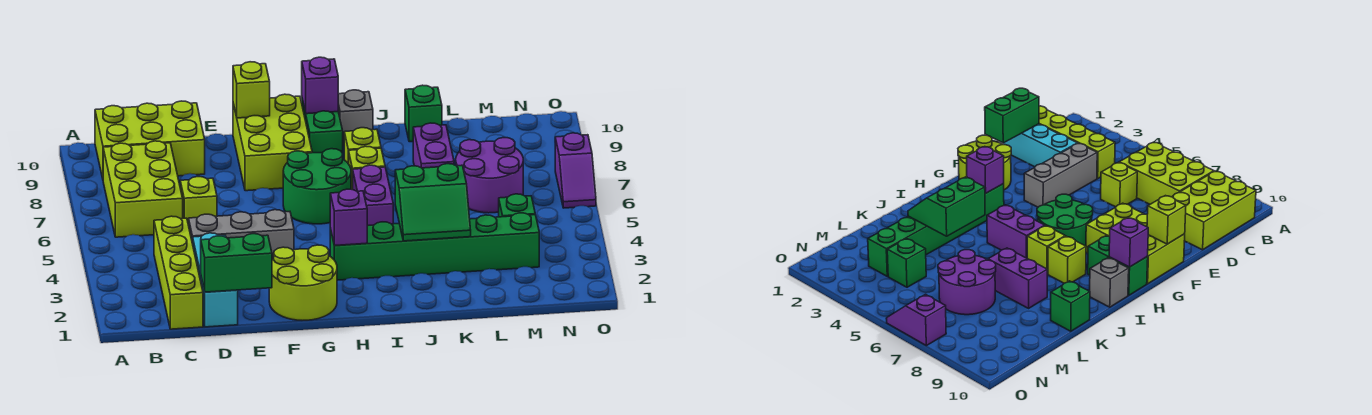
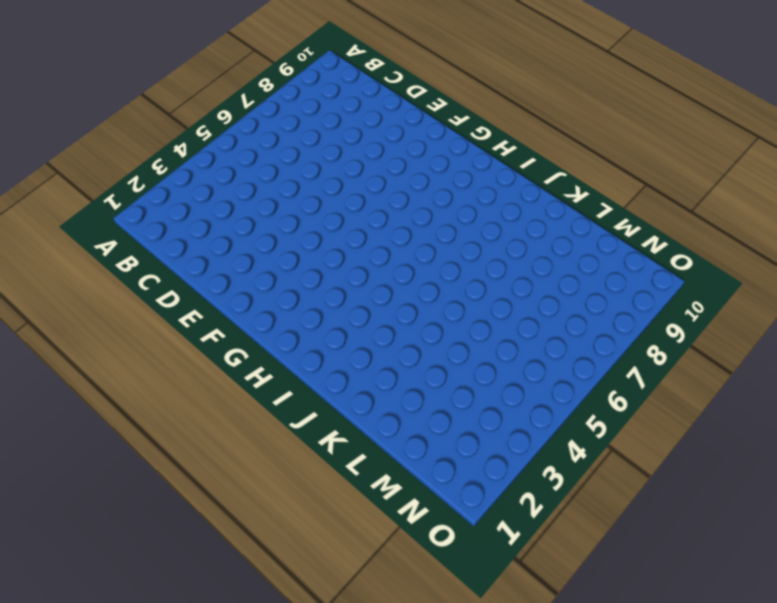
none -> lime 2x3 brick [103,141,183,237]
none -> lime 2x3 brick [95,101,205,178]
none -> lime 1x4 brick [154,216,203,329]

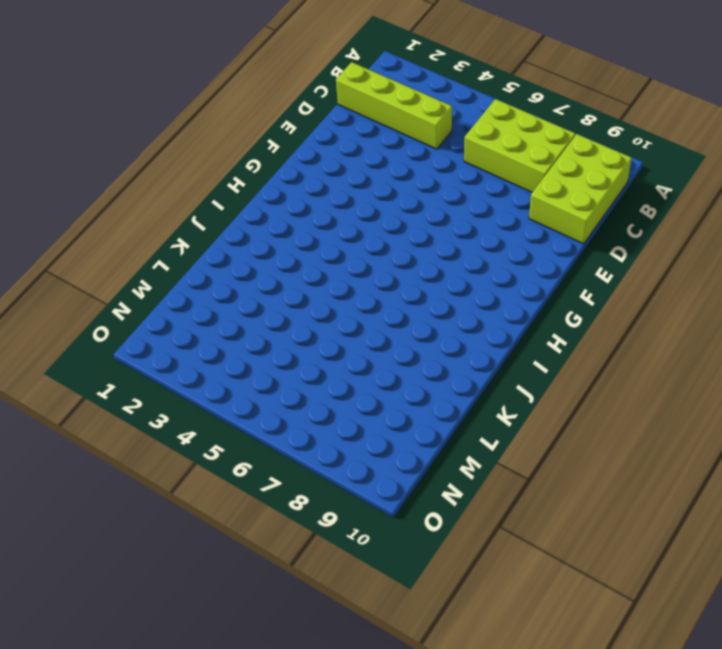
none -> cyan 1x3 brick [193,233,238,327]
none -> grey 1x3 brick [189,210,294,260]
none -> lime 1x1 brick [180,177,217,225]

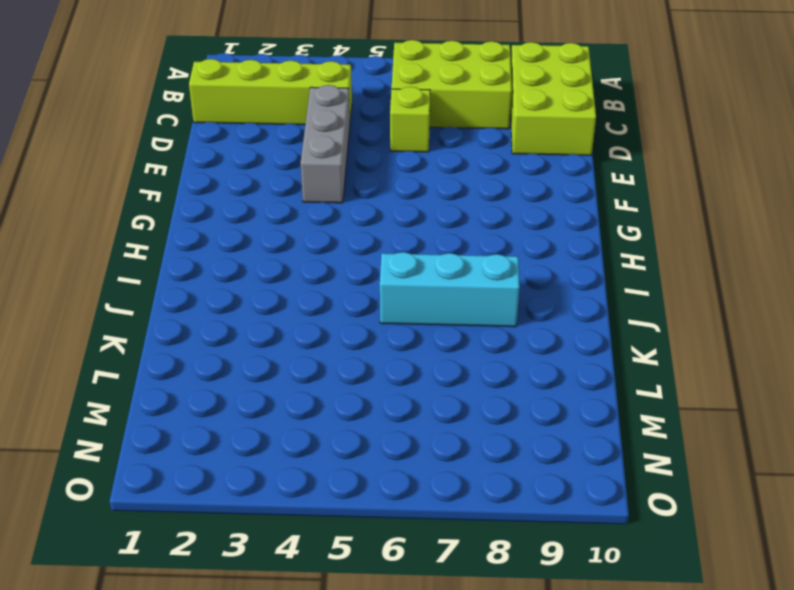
cyan 1x3 brick [380,252,520,327] -> cyan 1x3 brick moved to [193,233,238,327]
none -> lime 2x2 round brick [269,245,337,320]
none -> lime 2x3 brick [233,94,312,191]
none -> green 2x2 round brick [283,149,351,224]

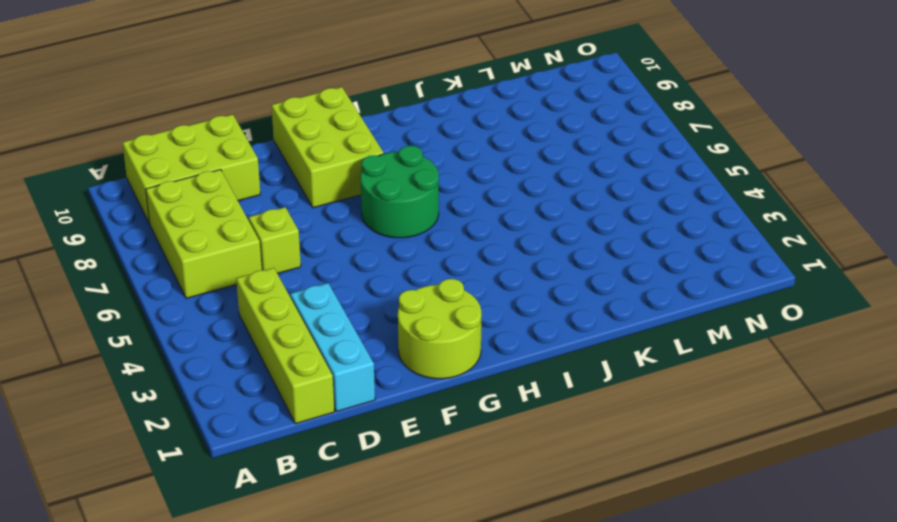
none -> grey 1x3 brick [189,210,294,260]
none -> green 1x6 brick [330,213,539,280]
none -> green 1x2 brick [302,99,343,153]

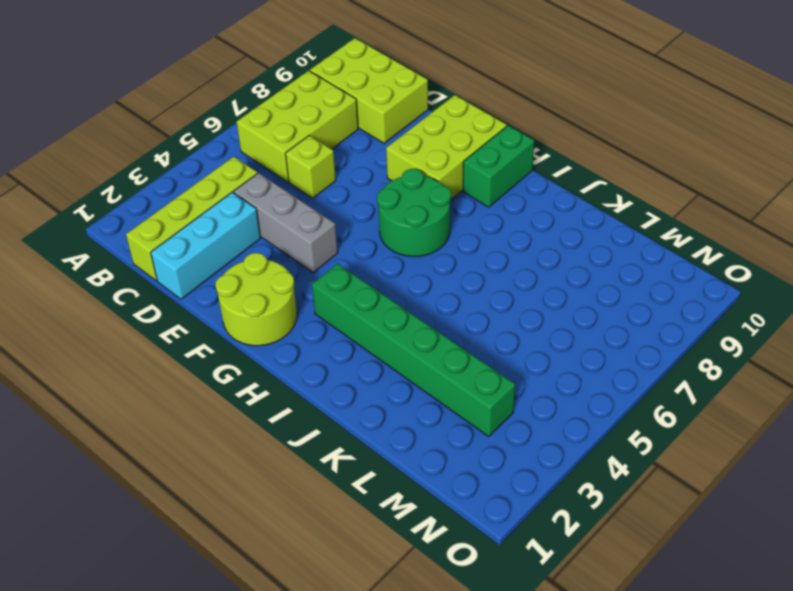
none -> purple 1x2 brick [353,165,393,226]
none -> lime 1x1 brick [349,146,385,189]
none -> lime 1x1 brick [344,128,381,164]

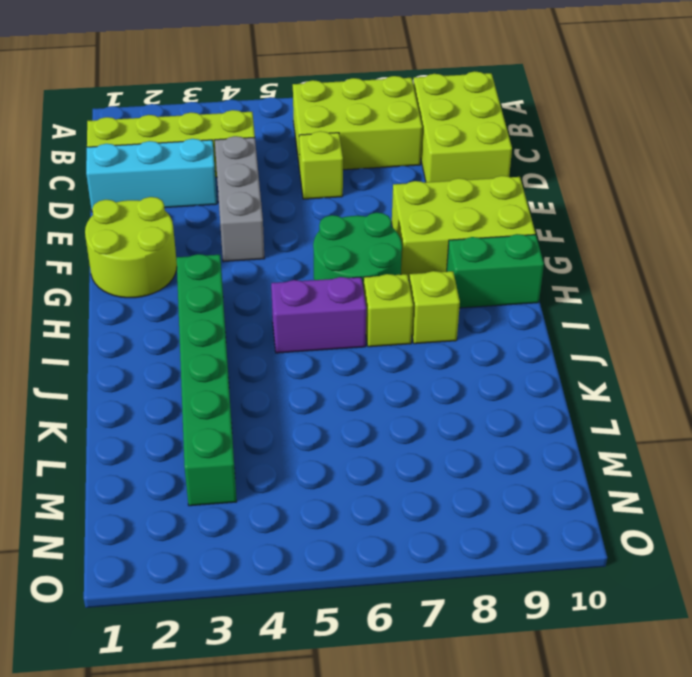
none -> grey 1x1 brick [338,90,373,146]
none -> purple 1x2 brick [413,123,454,168]
none -> green 1x1 brick [405,85,442,142]

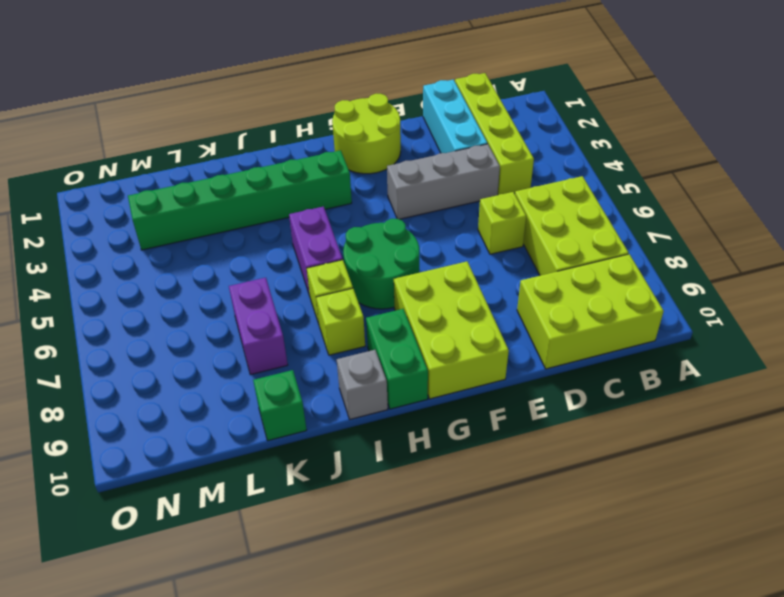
none -> purple 2x2 round brick [456,138,523,213]
none -> green 1x1 brick [499,194,535,217]
none -> purple 1x2 slope [555,133,596,208]

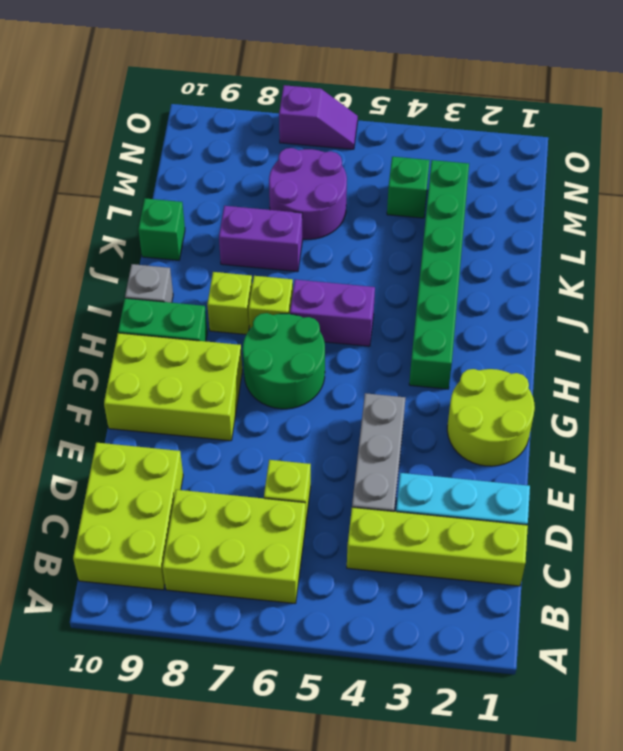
none -> green 1x2 brick [201,234,272,292]
none -> lime 1x1 brick [233,62,270,118]
none -> purple 1x1 brick [330,189,367,246]

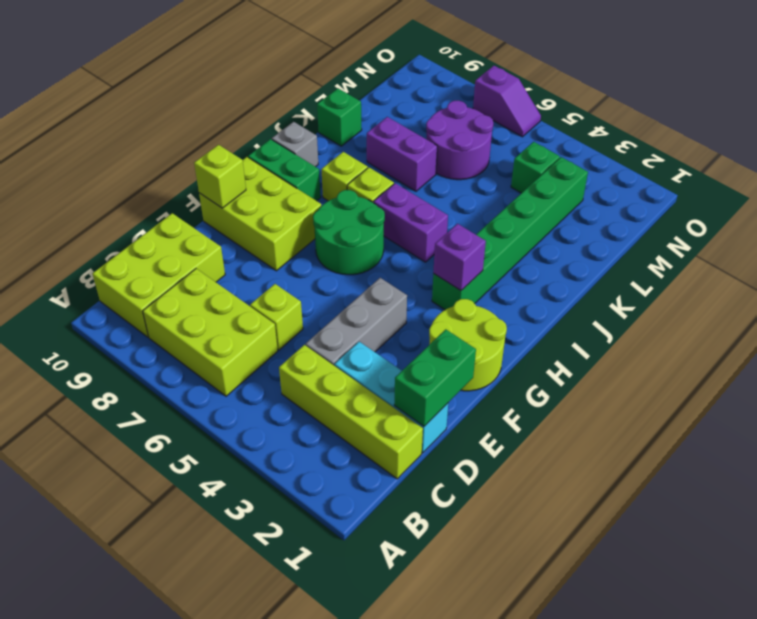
none -> purple 1x1 brick [302,57,338,114]
none -> green 2x2 slope [395,164,471,241]

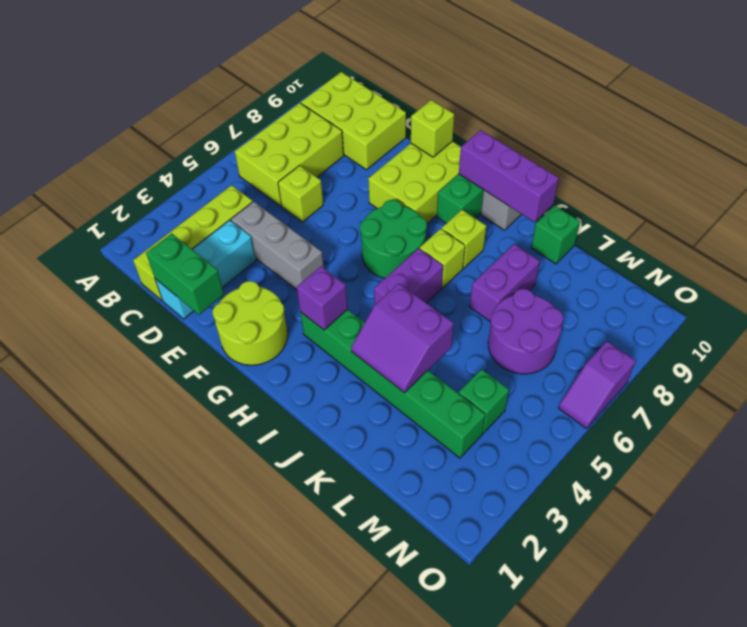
purple 1x3 brick [459,130,559,222] -> purple 1x1 brick [302,57,338,114]
purple 2x2 slope [351,284,454,393] -> green 2x2 slope [395,164,471,241]

